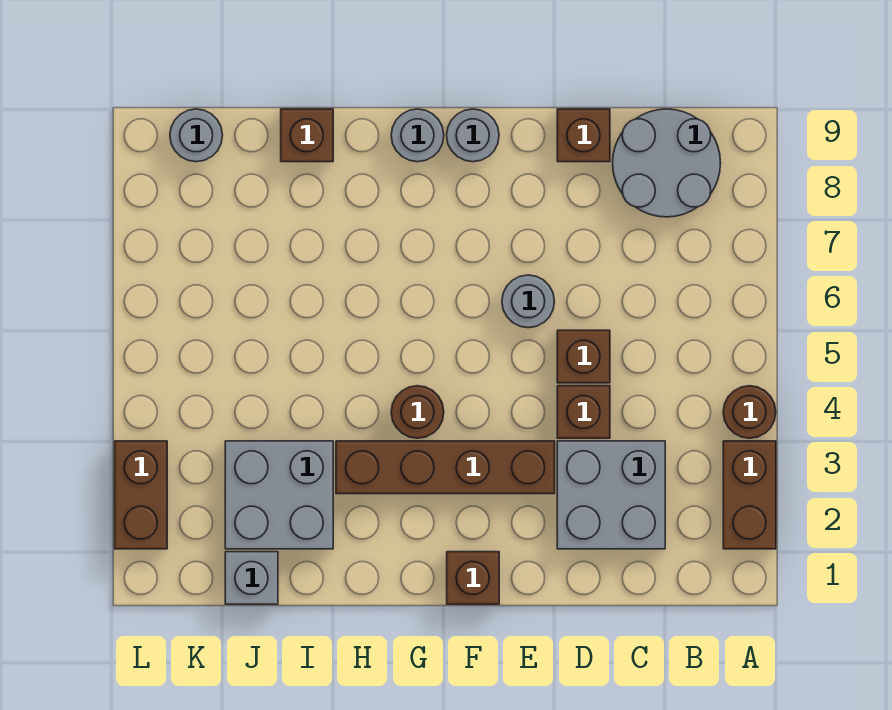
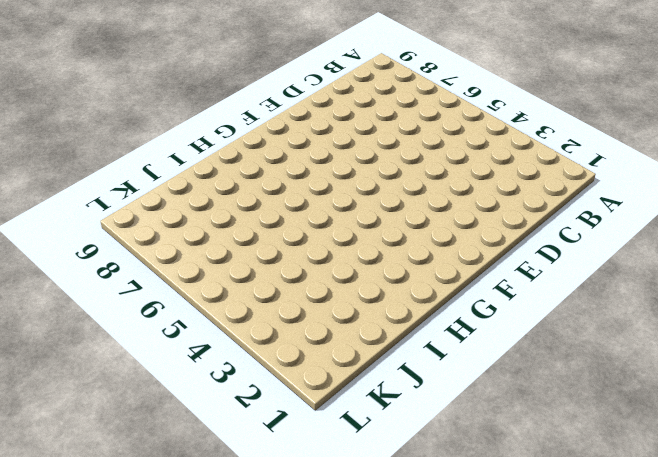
none -> brown 1x2 brick [723,441,776,549]
none -> brown 1x1 round brick [723,386,776,438]
none -> grey 2x2 round brick [613,109,721,217]

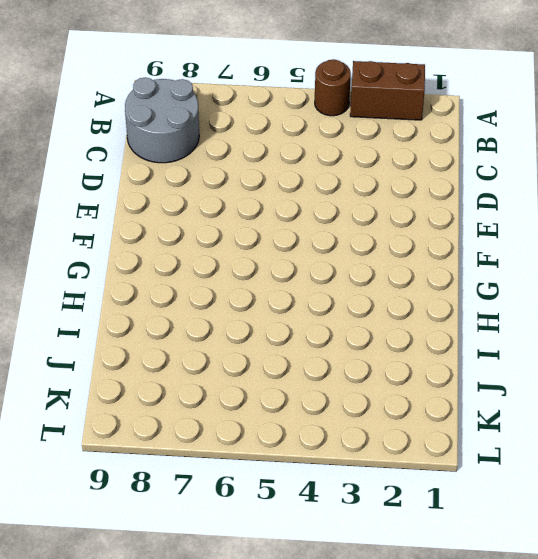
none -> grey 2x2 brick [557,441,665,549]
none -> brown 1x1 brick [557,386,610,438]
none -> brown 1x1 brick [557,330,610,383]

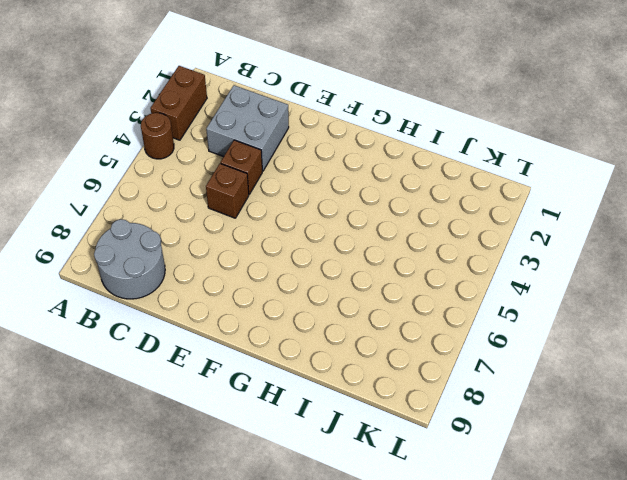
none -> brown 1x1 brick [557,109,610,162]
none -> brown 1x4 brick [336,441,555,494]
none -> grey 1x1 round brick [502,275,554,328]

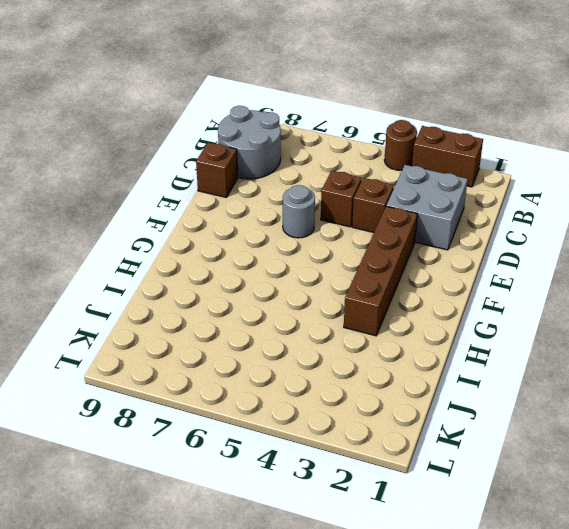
none -> brown 1x1 brick [447,552,499,604]
none -> grey 1x1 round brick [447,109,499,162]
none -> brown 1x1 round brick [391,386,444,438]

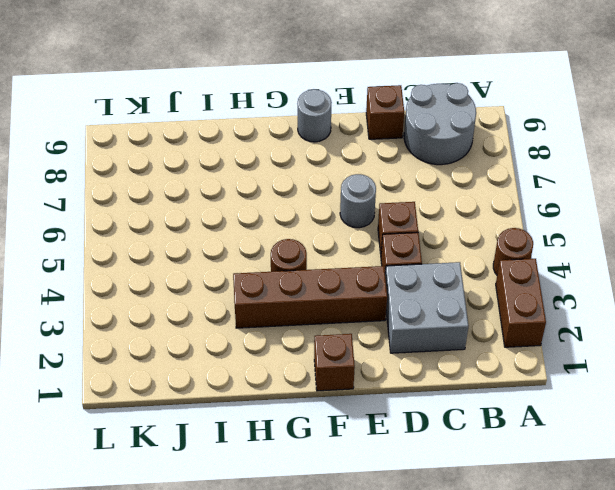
none -> grey 1x1 round brick [391,109,444,162]
none -> grey 2x2 brick [225,441,333,549]
none -> brown 1x1 brick [281,109,333,162]

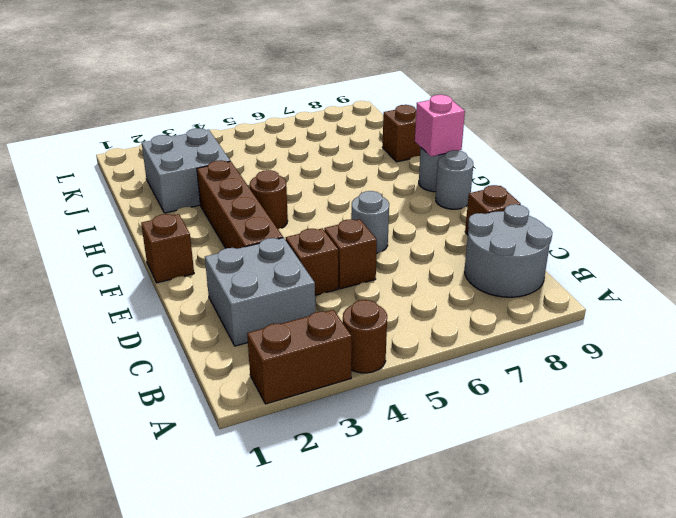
pink 1x1 brick [415,95,465,157] -> none
none -> grey 1x1 brick [225,552,278,604]
none -> grey 1x1 round brick [170,109,222,162]
none -> brown 1x2 brick [115,441,167,549]

